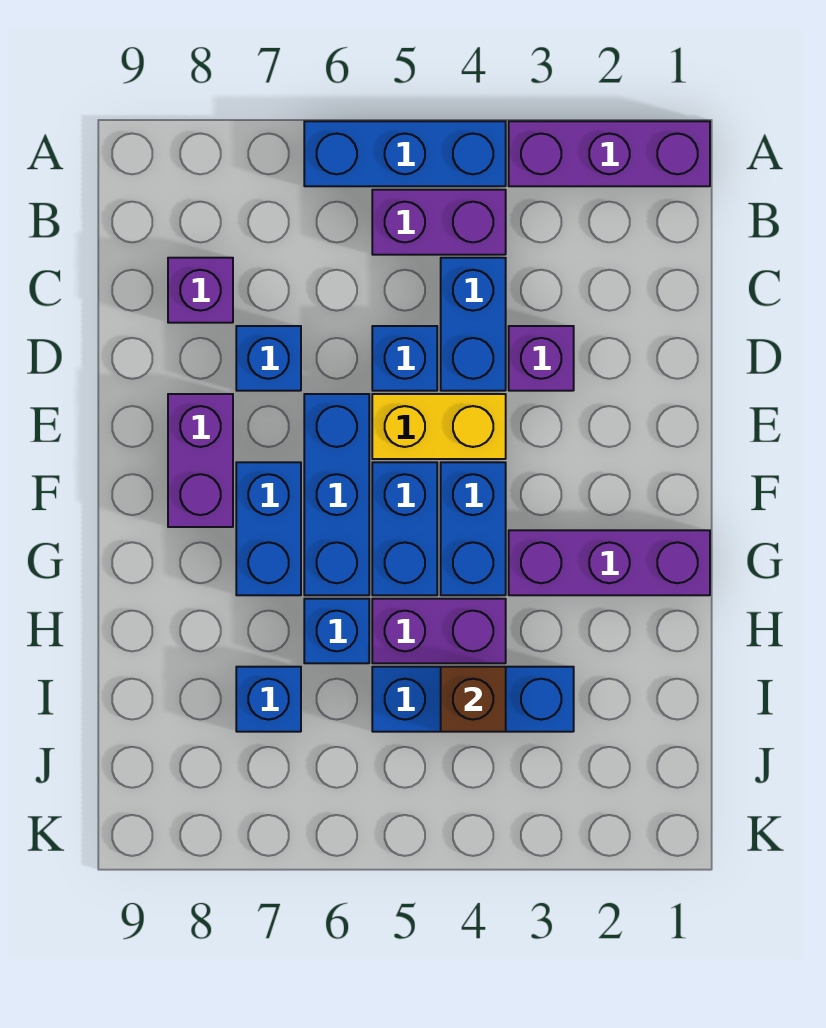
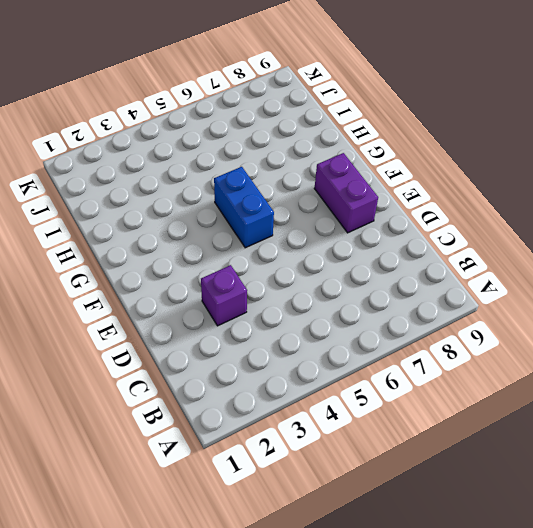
none -> purple 1x3 brick [509,121,710,186]
none -> blue 1x3 brick [304,121,506,186]
none -> purple 1x2 brick [372,190,506,255]

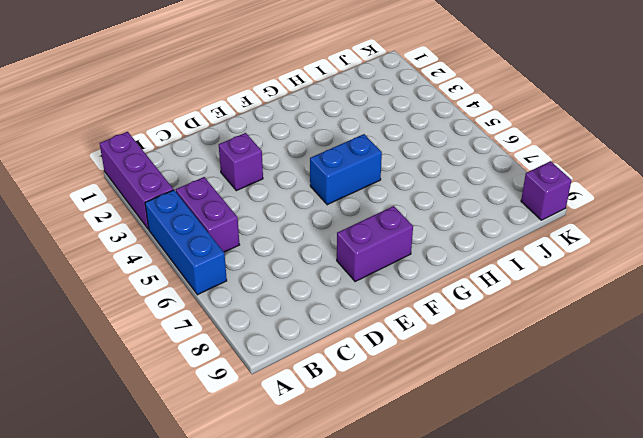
purple 1x1 brick [521,161,572,220] -> purple 1x1 brick moved to [168,258,233,323]
none -> blue 1x2 brick [441,258,506,391]
none -> blue 1x1 brick [372,326,437,391]
none -> blue 1x1 brick [236,326,301,391]

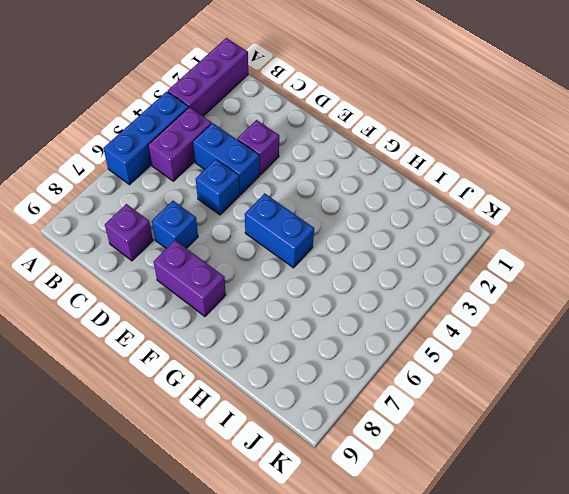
none -> yellow 1x2 brick [372,394,506,459]
none -> blue 1x3 brick [304,394,369,595]
none -> blue 1x2 brick [441,462,506,595]

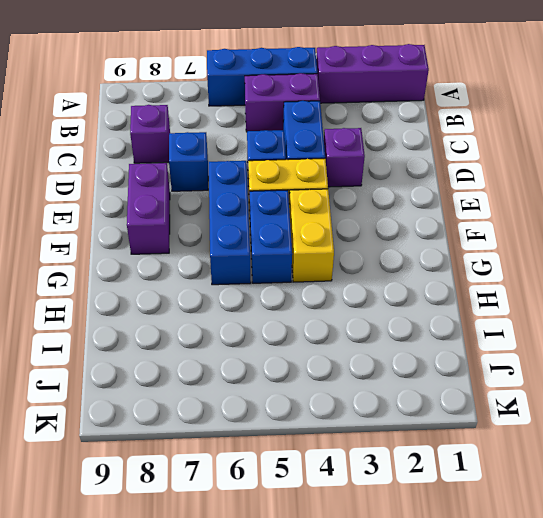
yellow 1x2 brick [289,189,334,282] -> blue 1x2 brick [441,462,506,595]
none -> blue 1x2 brick [236,462,301,595]
none -> purple 1x3 brick [509,530,710,595]
none -> purple 1x2 brick [372,599,506,663]

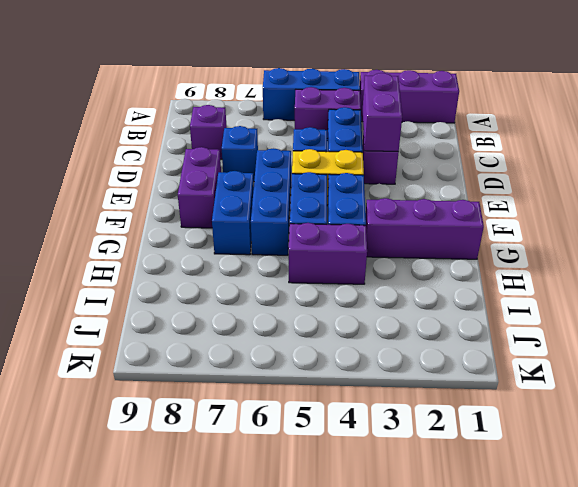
purple 1x2 brick [363,73,402,151] -> none
none -> blue 1x1 brick [304,599,369,663]
none -> blue 1x3 brick [372,667,574,732]
none -> blue 1x1 brick [236,667,301,732]

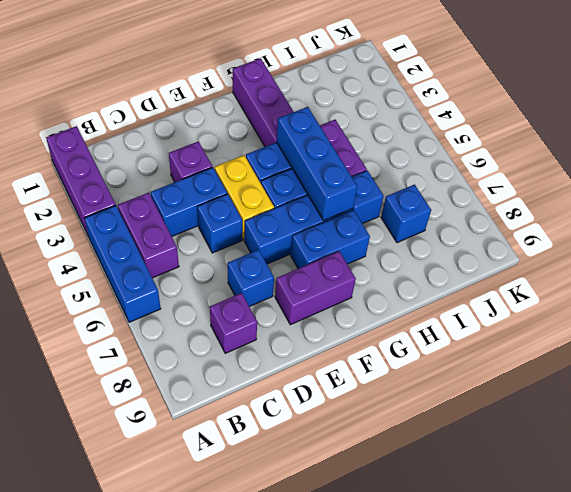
blue 1x3 brick [277,107,357,221] -> blue 1x3 brick moved to [372,667,574,732]
none -> brown 1x1 brick [441,667,506,732]

